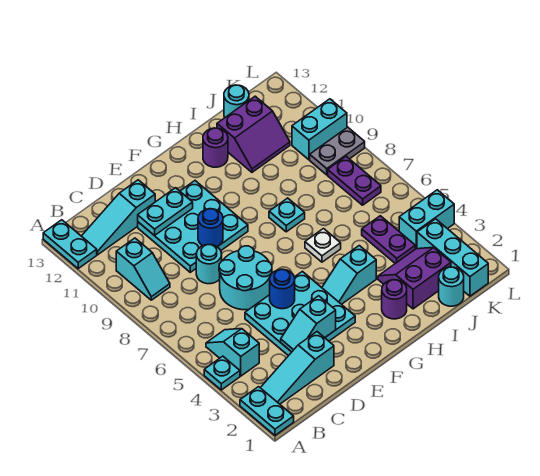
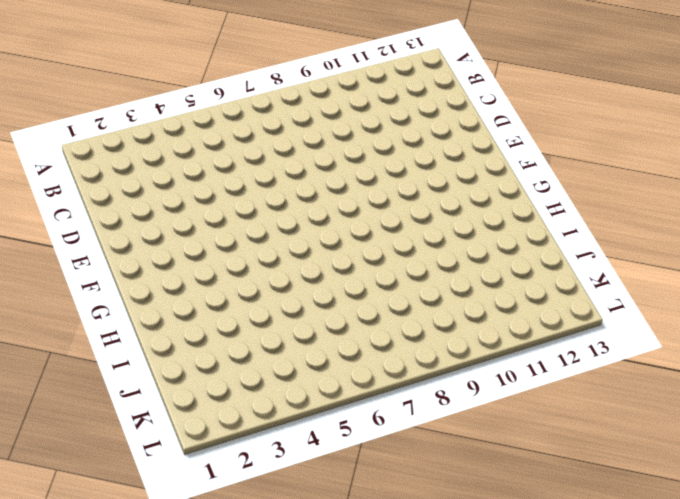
none -> cyan 1x2 plate [240,387,294,435]
none -> cyan 1x1 plate [204,356,240,390]
none -> cyan 1x2 plate [43,220,97,269]
none -> cyan 1x3 slope [261,332,334,404]

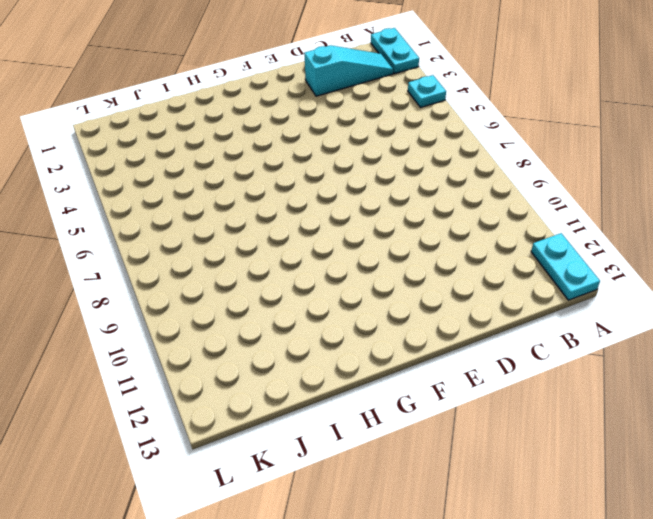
none -> cyan 1x2 slope [206,329,259,376]
none -> cyan 1x2 slope [116,238,170,300]
none -> cyan 1x3 slope [82,180,155,255]
none -> cyan 3x3 plate [245,271,355,356]

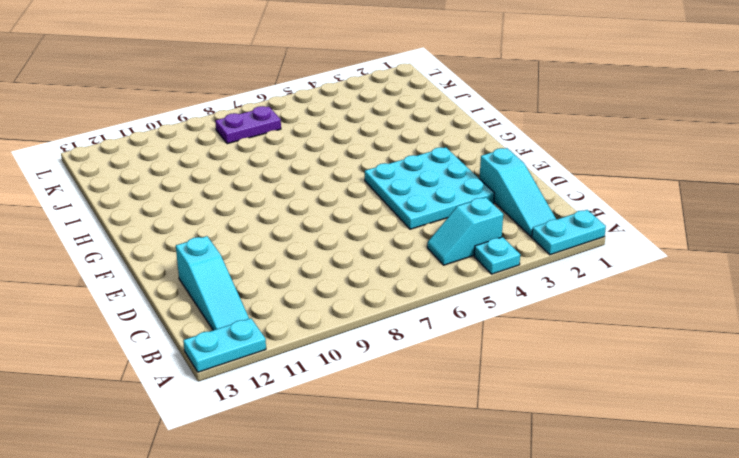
none -> cyan 1x2 slope [116,238,170,300]
none -> cyan 2x2 round brick [219,246,272,310]
none -> cyan 1x1 round brick [196,245,222,284]
none -> cyan 3x3 plate [138,181,248,272]

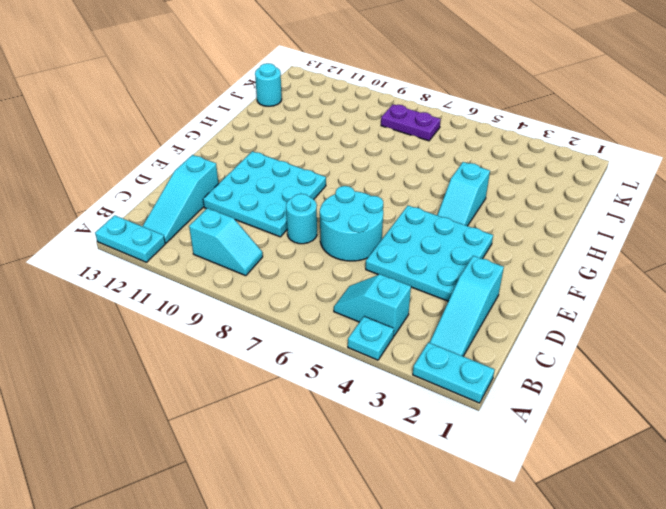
none -> purple 1x1 round brick [382,280,407,319]
none -> white 1x1 plate [305,229,341,262]
none -> cyan 1x1 plate [269,198,305,232]
none -> purple 1x1 round brick [203,128,228,167]

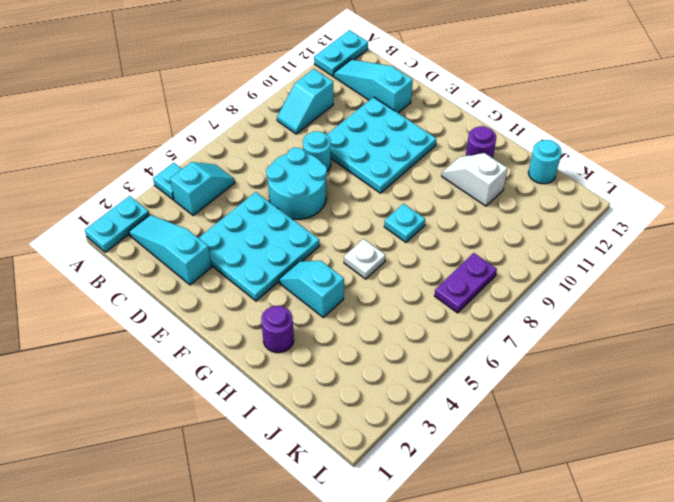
white 1x2 slope [442,153,507,206] -> purple 2x2 slope [217,96,290,172]
none -> purple 2x2 slope [378,248,451,309]
none -> cyan 1x1 round brick [439,267,464,306]
none -> purple 1x2 plate [362,216,415,264]
none -> cyan 1x3 brick [417,219,488,296]

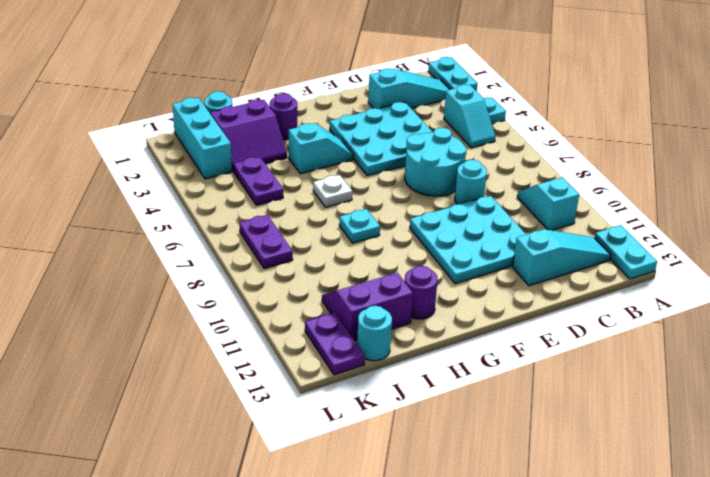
purple 1x2 plate [305,312,365,375] -> none
none -> cyan 1x2 brick [399,190,454,249]
none -> grey 1x2 plate [310,127,365,175]
none -> cyan 1x2 brick [292,99,347,160]
none -> cyan 1x2 slope [281,296,336,352]

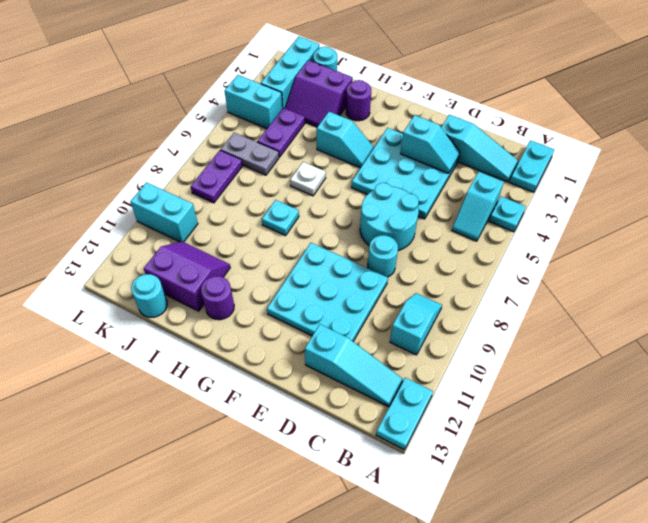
grey 1x2 plate [221,133,279,175] -> grey 1x2 plate moved to [310,127,365,175]
none -> cyan 1x2 plate [138,188,193,236]
none -> blue 1x1 round brick [270,269,295,309]
none -> blue 1x1 round brick [198,209,223,246]

